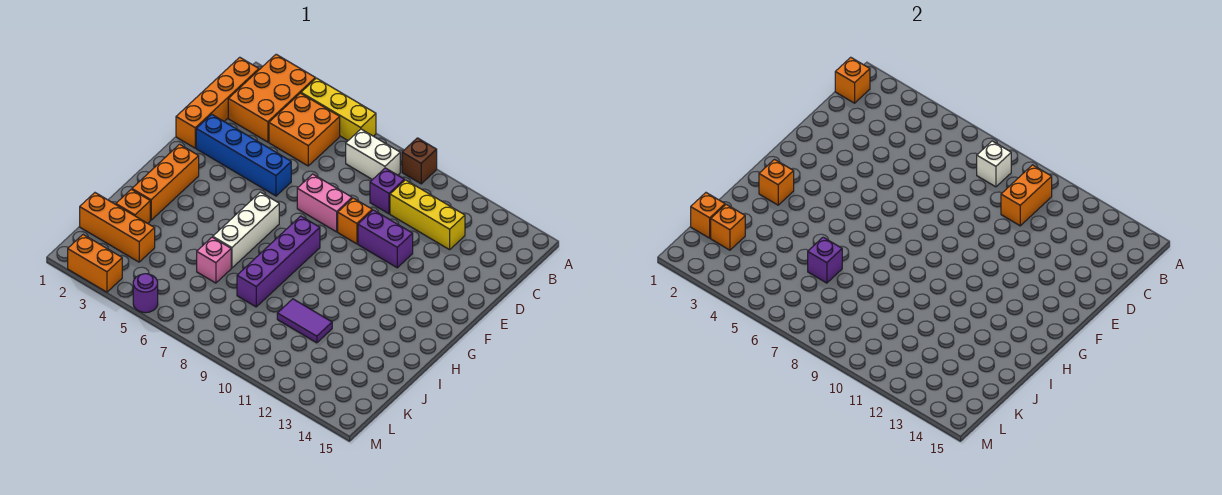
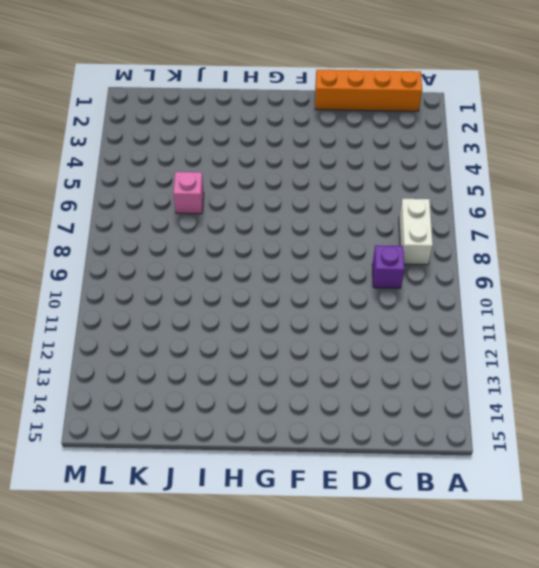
none -> orange 2x3 brick [228,54,315,142]
none -> yellow 1x3 brick [301,78,376,140]
none -> brown 1x1 brick [402,138,437,184]

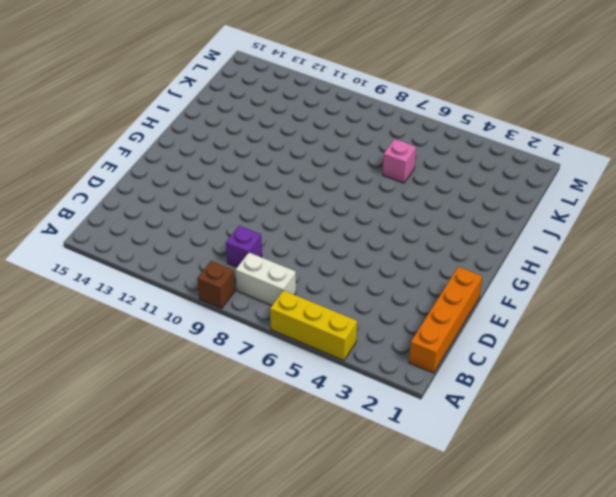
none -> orange 2x3 brick [228,54,315,142]
none -> orange 2x2 brick [269,93,340,166]
none -> yellow 1x3 brick [390,180,465,250]

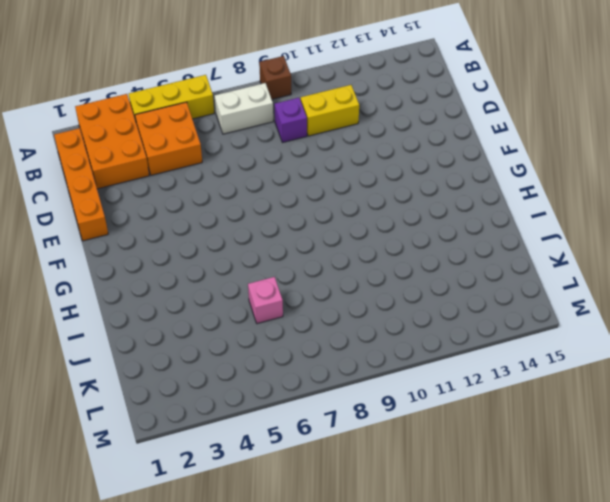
yellow 1x2 brick [301,85,359,136] -> yellow 1x3 brick [390,180,465,250]
none -> blue 1x4 brick [196,114,291,196]
none -> pink 1x2 brick [297,174,352,232]
none -> orange 1x1 brick [338,198,372,244]

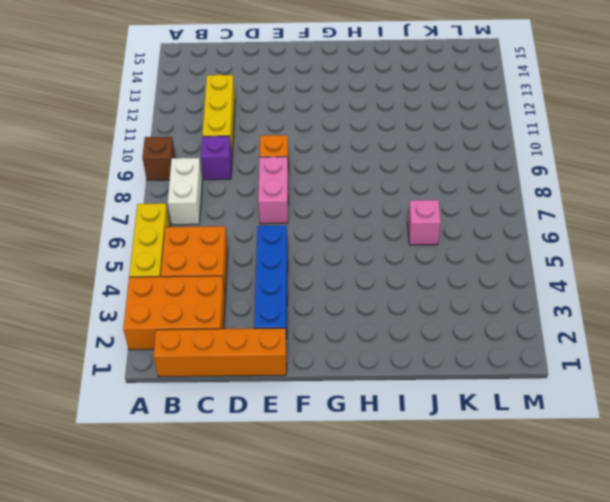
none -> purple 1x2 brick [358,210,413,268]
none -> orange 1x3 brick [132,144,199,220]
none -> white 1x3 brick [213,192,279,268]

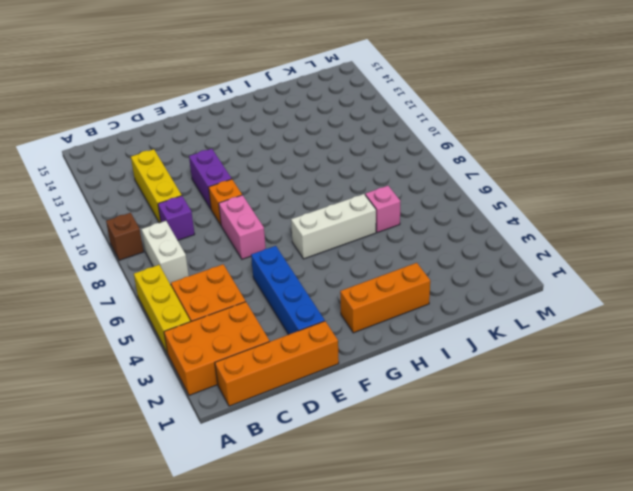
none -> purple 1x4 brick [237,216,320,307]
none -> orange 1x1 brick [116,189,150,223]
none -> purple 1x2 tile [277,299,332,343]

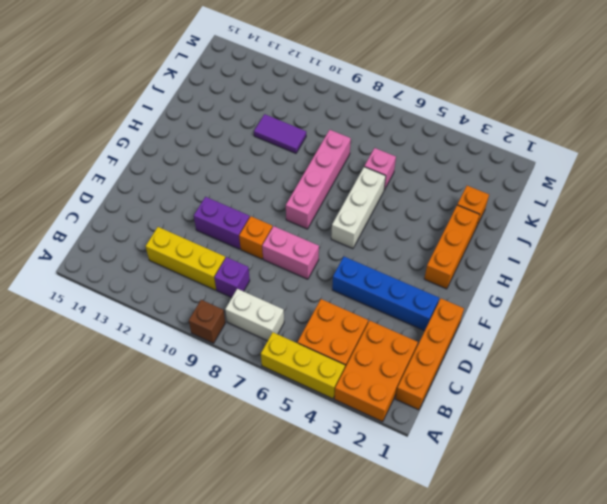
pink 1x4 brick [286,130,351,229] -> purple 1x4 brick [237,216,320,307]
none -> orange 1x3 brick [80,193,155,262]
none -> orange 1x2 brick [68,235,122,292]
none -> purple 1x1 round brick [133,274,158,313]

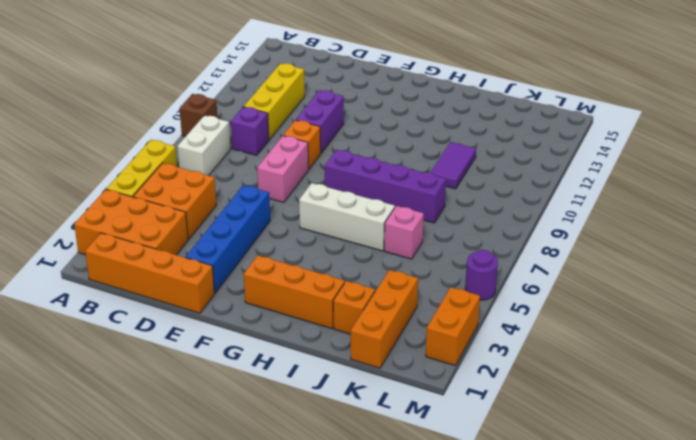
none -> orange 1x1 brick [835,57,870,103]
none -> white 1x1 brick [977,141,1011,187]
none -> orange 1x2 brick [1001,165,1052,226]

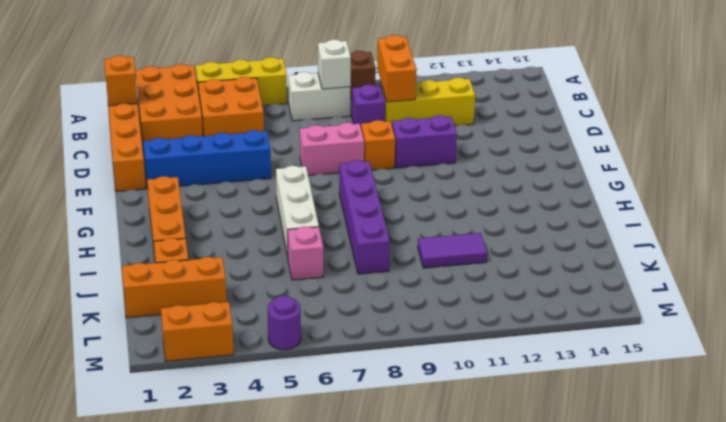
none -> orange 1x1 brick [759,159,794,205]
none -> purple 1x1 brick [808,237,842,283]
none -> orange 1x1 brick [691,193,725,238]

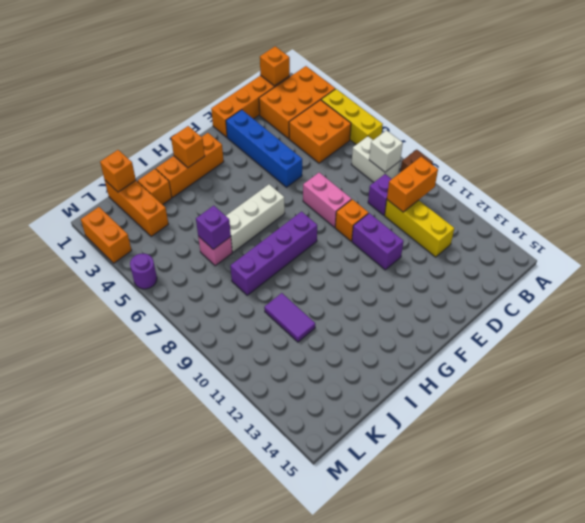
none -> orange 1x1 brick [711,204,745,250]

